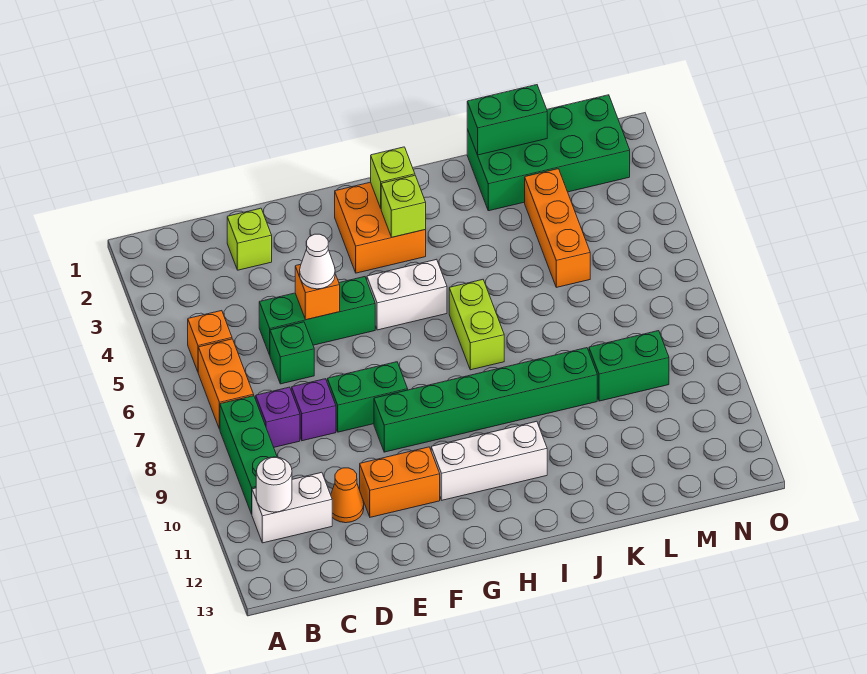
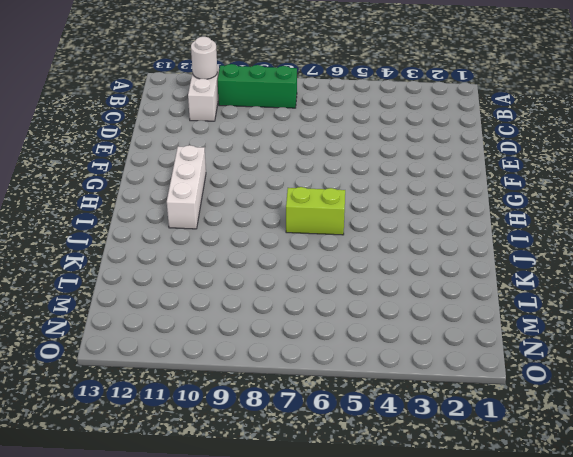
none -> orange 1x1 brick [188,311,232,371]
none -> orange 1x2 brick [198,339,254,429]
none -> purple 1x1 brick [256,387,300,447]

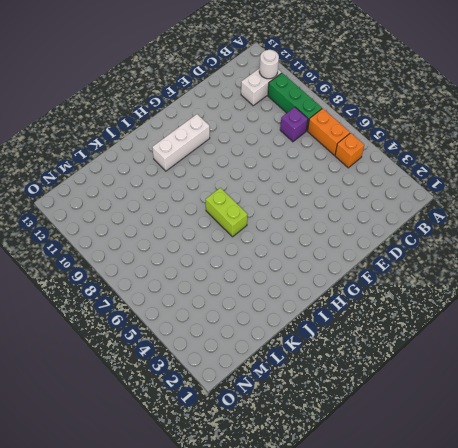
none -> lime 1x1 brick [227,208,272,270]
none -> green 1x3 brick [259,277,375,355]
none -> green 1x1 brick [270,322,314,384]

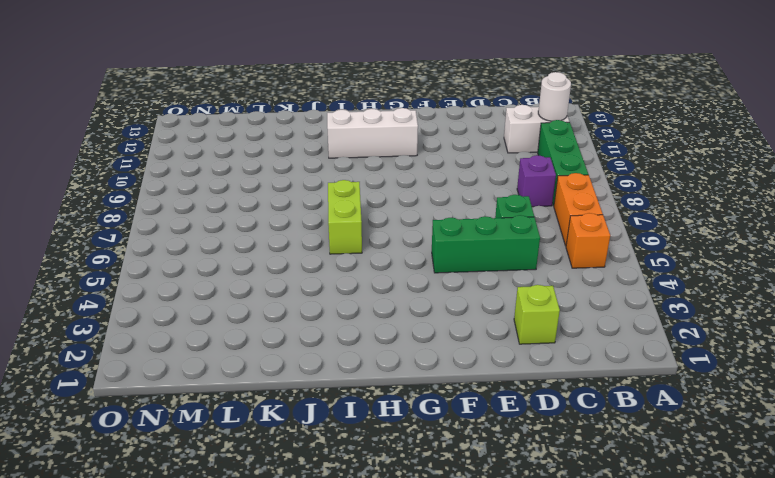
none -> purple 1x1 brick [292,379,336,441]
none -> orange 1x1 cone [331,468,364,523]
none -> green 1x2 brick [327,362,408,432]

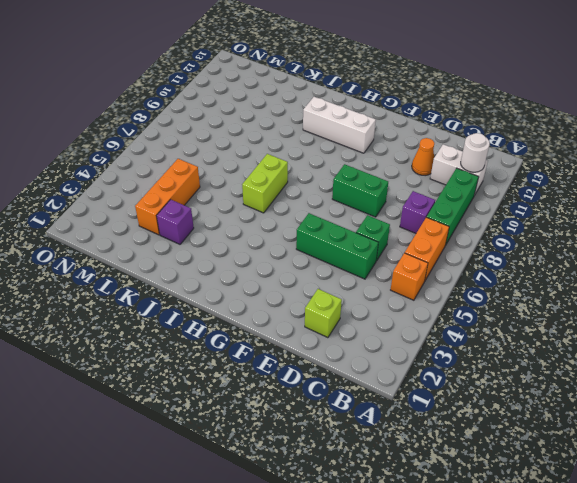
purple 1x1 brick [157,200,194,244] -> purple 1x1 brick moved to [292,379,336,441]
none -> orange 1x2 brick [360,447,440,517]
none -> green 1x6 brick [374,348,597,452]
none -> orange 2x2 brick [335,182,426,273]

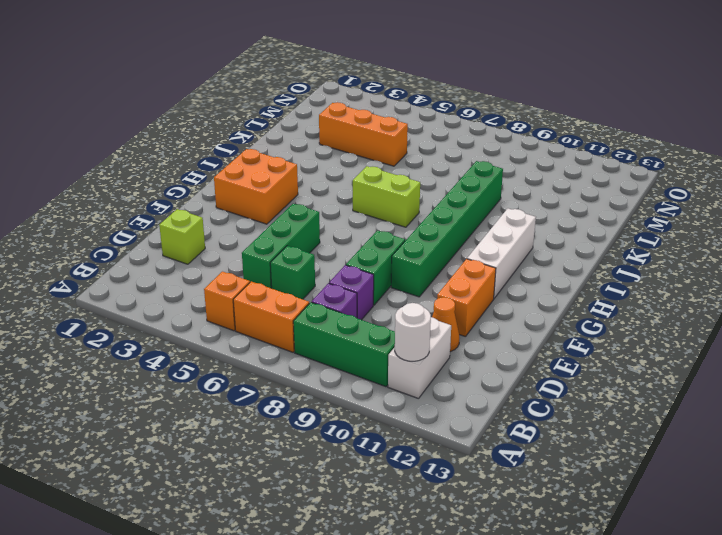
none -> white 1x2 brick [367,259,447,330]
none -> green 2x4 brick [467,95,630,211]
none -> green 1x2 brick [589,331,669,401]

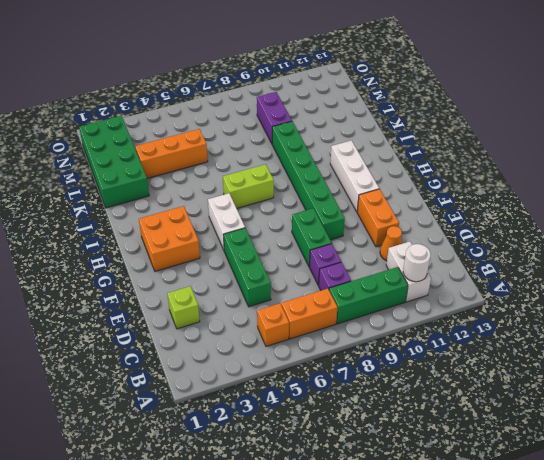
purple 1x2 brick [257,92,292,144] -> green 1x2 brick [589,331,669,401]
none -> green 1x1 brick [270,322,314,384]
none -> orange 1x1 brick [295,264,340,320]
none -> lime 1x1 brick [371,147,415,208]

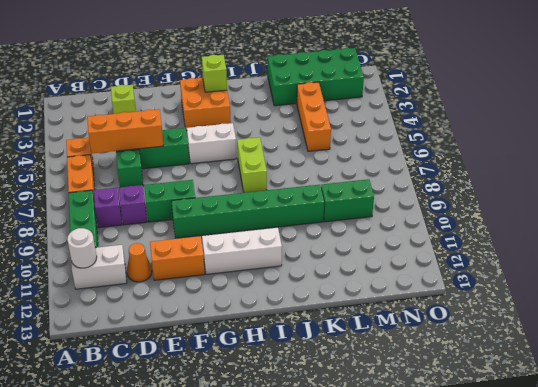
orange 1x3 brick [87,109,164,153] -> orange 1x1 brick [295,264,340,320]
none -> lime 1x1 brick [381,175,426,237]
none -> green 1x2 brick [467,85,547,155]
none -> white 1x1 cone [300,234,335,289]

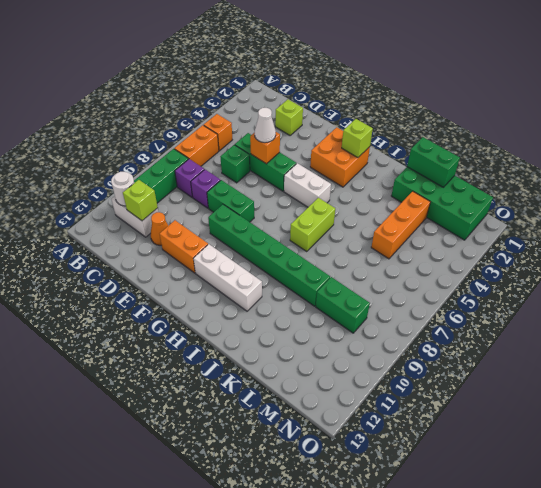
lime 1x1 brick [123,180,158,221] -> lime 1x1 brick moved to [381,175,426,237]

